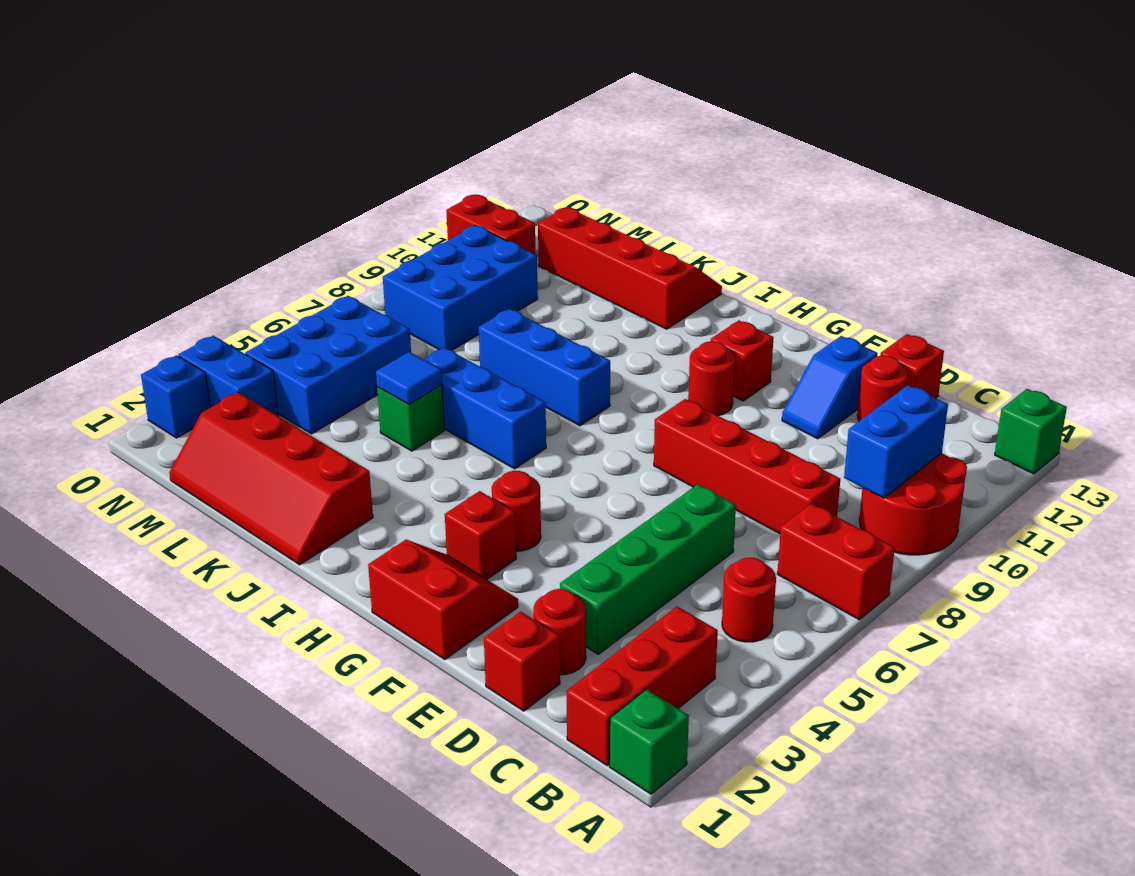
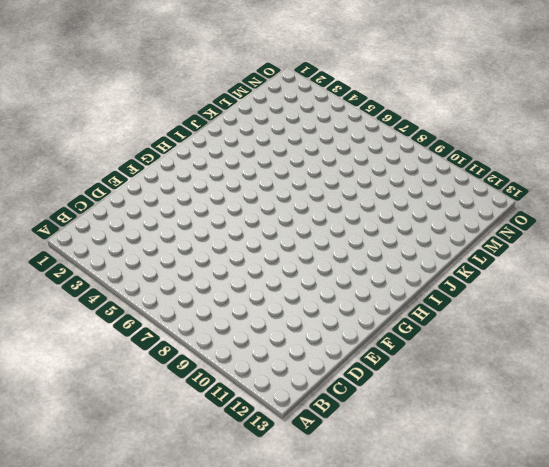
none -> green 1x1 brick [609,689,689,794]
none -> red 1x2 brick [777,504,895,620]
none -> red 2x2 round brick [859,453,967,555]
none -> green 1x1 brick [995,389,1067,474]

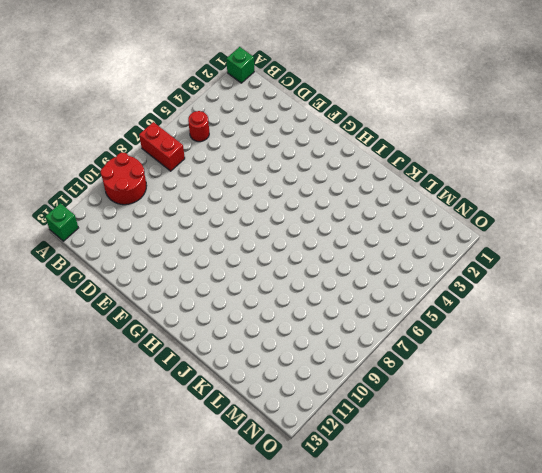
none -> red 1x3 brick [567,607,718,766]
none -> red 1x4 brick [654,399,840,534]
none -> red 1x1 brick [484,611,560,711]
none -> red 1x1 round brick [534,589,586,675]

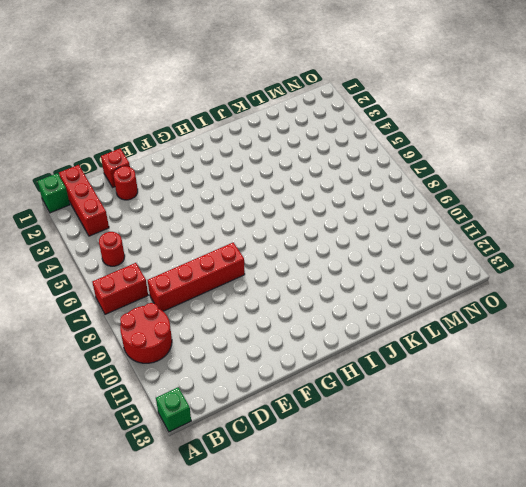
none -> green 1x4 brick [560,484,736,654]
none -> red 1x1 round brick [857,355,908,421]
none -> red 1x1 brick [880,334,944,398]
none -> blue 1x2 slope [782,336,878,439]

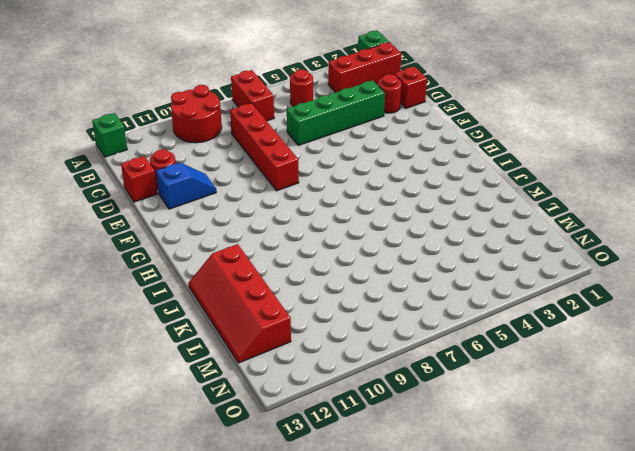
none -> red 2x2 slope [368,540,518,660]
none -> red 1x1 brick [445,491,516,579]
none -> red 1x1 round brick [492,471,541,551]
none -> red 1x1 round brick [688,341,735,416]

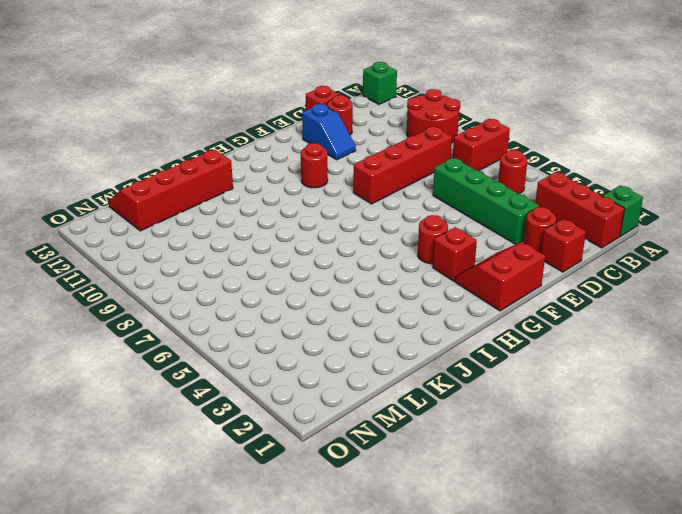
none -> red 1x1 brick [711,320,774,401]
none -> blue 1x3 brick [424,348,546,469]
none -> blue 1x3 brick [479,309,610,426]
none -> red 2x4 slope [169,392,373,565]

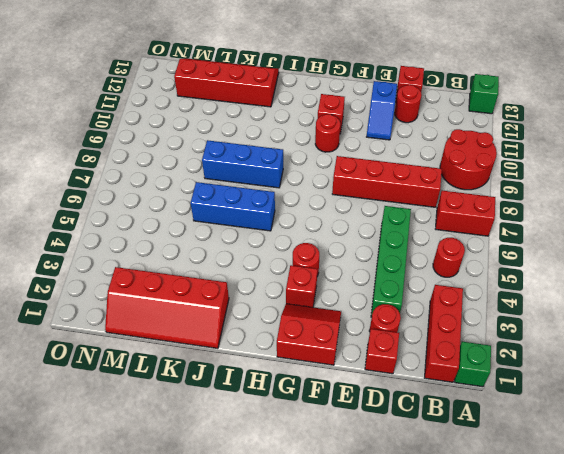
none -> green 1x1 brick [377,385,444,451]
none -> blue 2x3 brick [246,296,411,434]
none -> blue 2x3 brick [383,225,538,350]
none -> blue 1x2 brick [178,336,278,416]

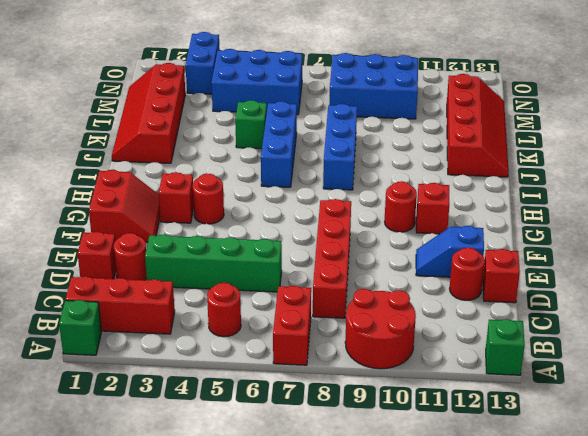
none -> red 1x2 brick [446,195,535,254]
none -> blue 1x1 brick [141,355,210,438]
none -> blue 1x2 brick [844,385,948,498]
none -> blue 1x1 tile [376,352,442,404]

